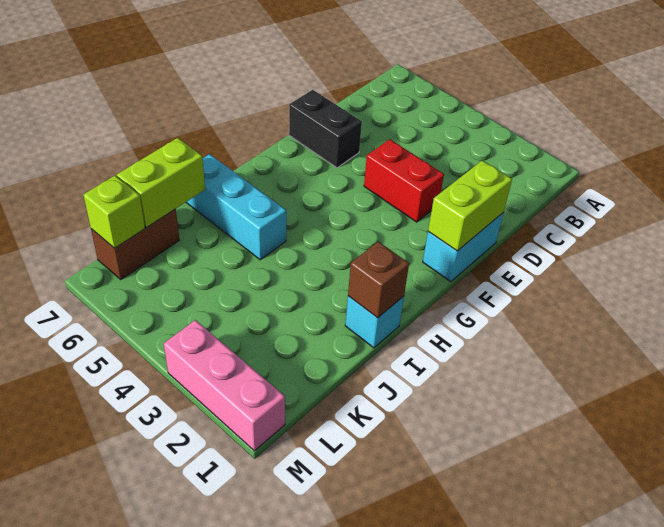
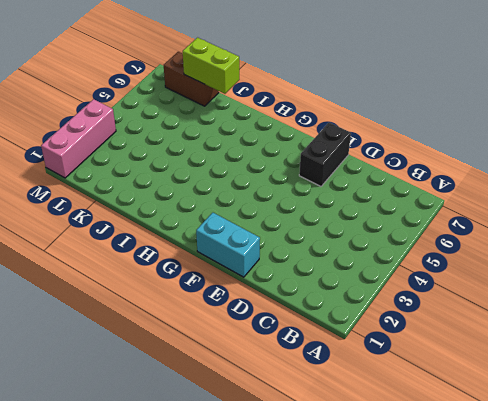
none -> red 1x2 brick [364,139,444,222]
none -> cyan 1x1 brick [345,296,404,348]

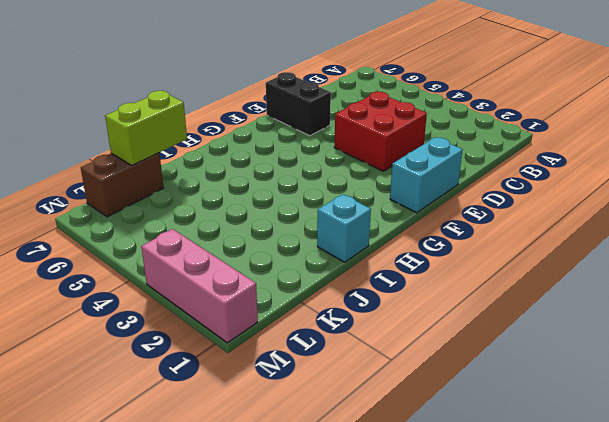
red 2x2 brick [334,92,427,171] -> red 1x2 brick [364,139,444,222]
none -> cyan 1x3 brick [186,154,286,260]
none -> lime 1x2 brick [428,160,512,251]

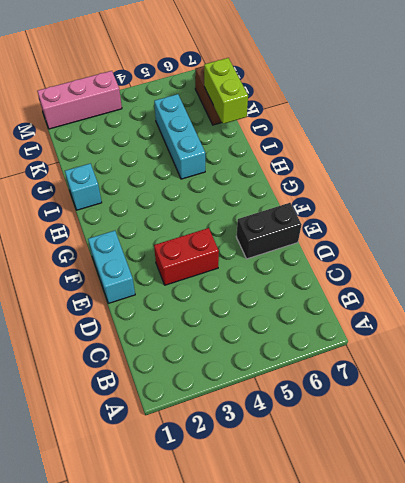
cyan 1x3 brick [154,94,205,179] -> cyan 1x3 brick turned to [186,154,286,260]
none -> lime 1x2 brick [428,160,512,251]
none -> brown 1x1 brick [348,241,409,318]

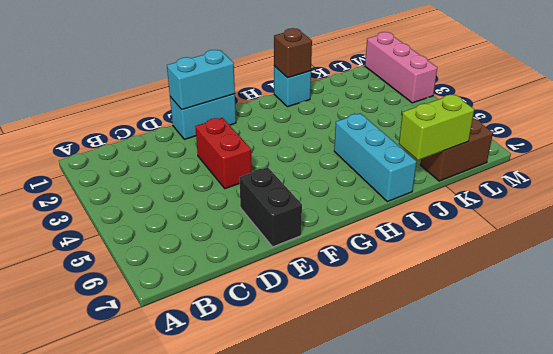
cyan 1x2 brick [167,50,235,110] -> lime 1x2 brick [428,160,512,251]
none -> lime 1x1 brick [83,176,145,248]

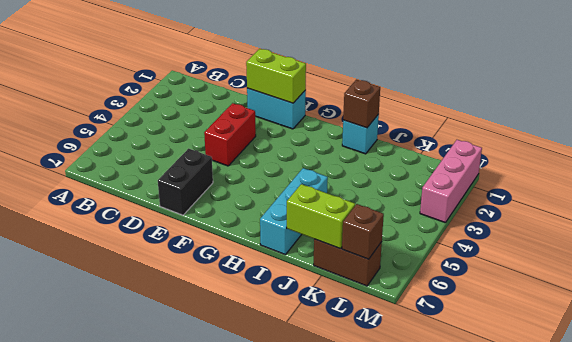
brown 1x1 brick [342,204,384,259] -> lime 1x1 brick [83,176,145,248]

